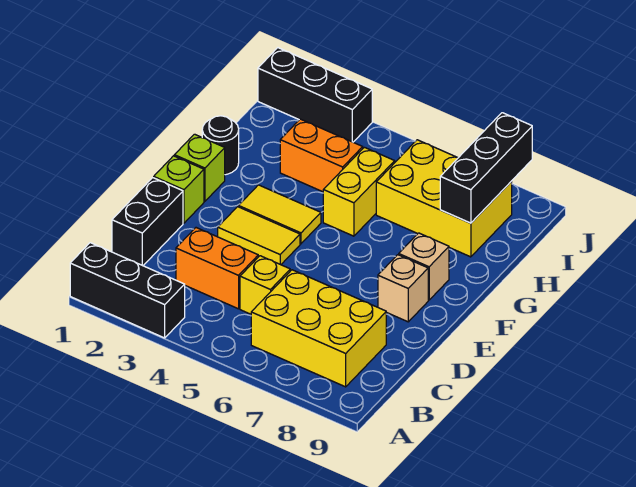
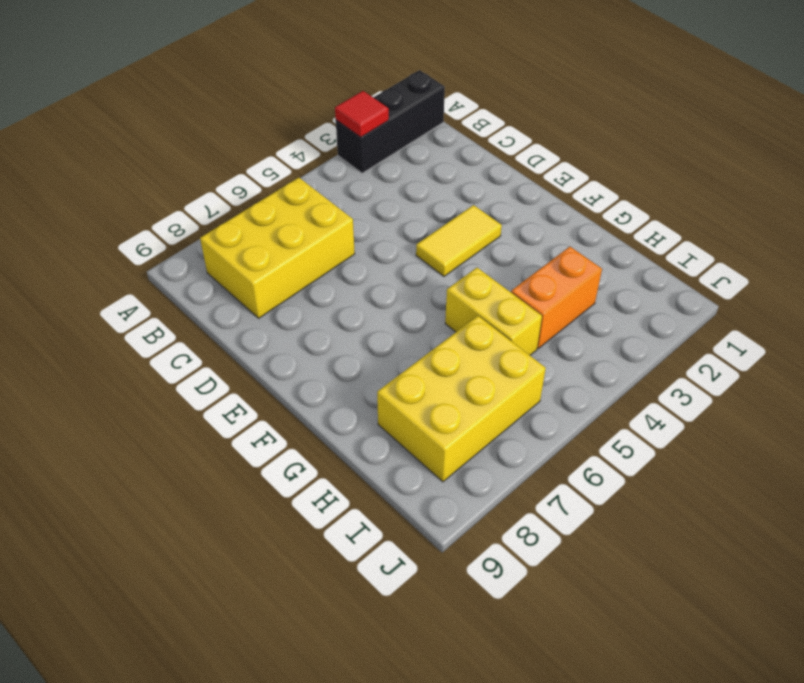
red 1x1 tile [335,91,389,137] -> none
none -> black 1x2 brick [112,178,183,266]
none -> orange 1x2 brick [176,228,258,309]
none -> yellow 1x1 brick [240,256,290,314]

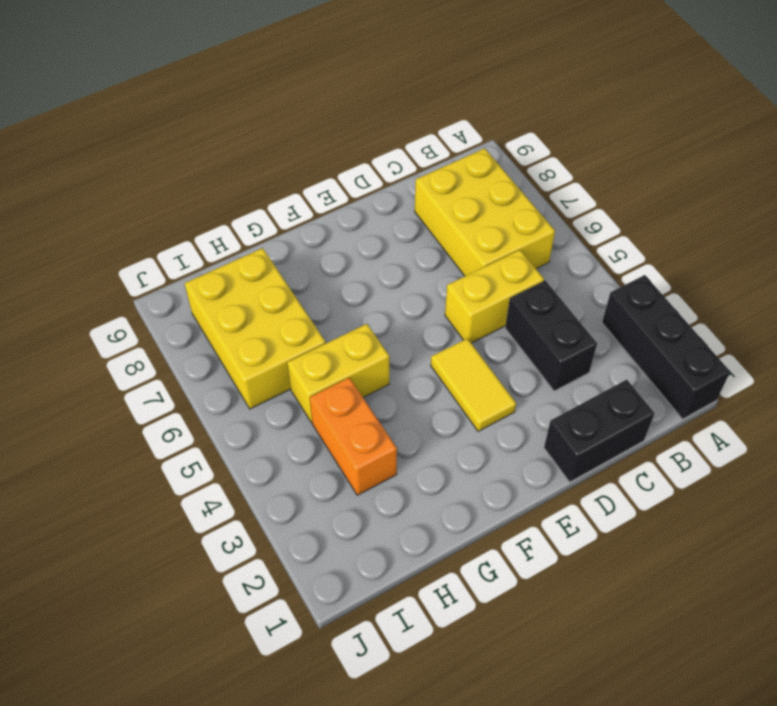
black 1x2 brick [505,281,597,391] -> orange 1x2 brick [176,228,258,309]
yellow 1x2 brick [445,250,544,343] -> yellow 1x1 brick [240,256,290,314]
none -> lime 1x1 brick [154,156,204,223]
none -> tan 1x1 brick [378,255,428,322]
none -> lime 1x1 brick [174,134,225,201]

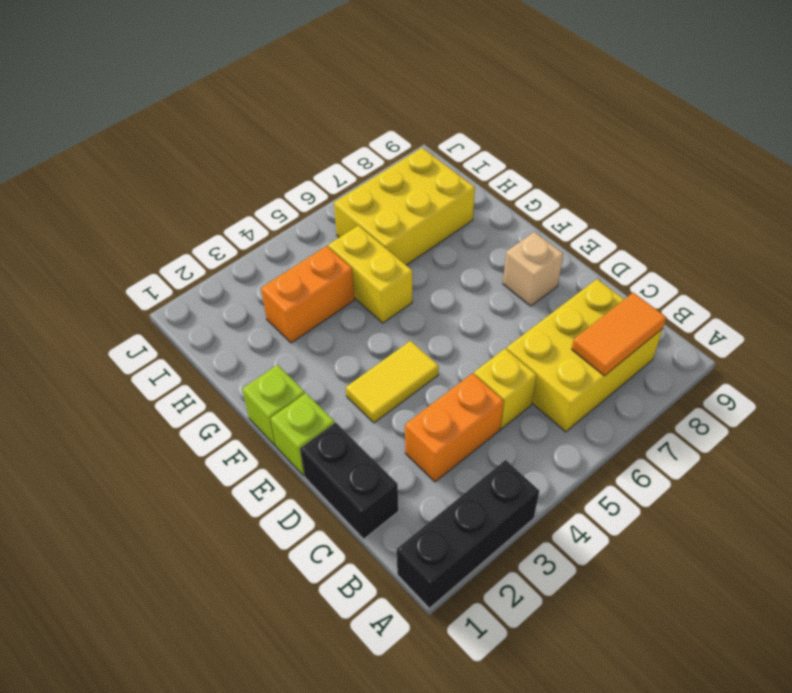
orange 1x2 tile [572,293,666,376] -> none
none -> yellow 1x2 tile [239,185,321,244]
none -> tan 1x1 brick [399,233,449,300]
none -> black 1x1 round brick [202,116,239,175]

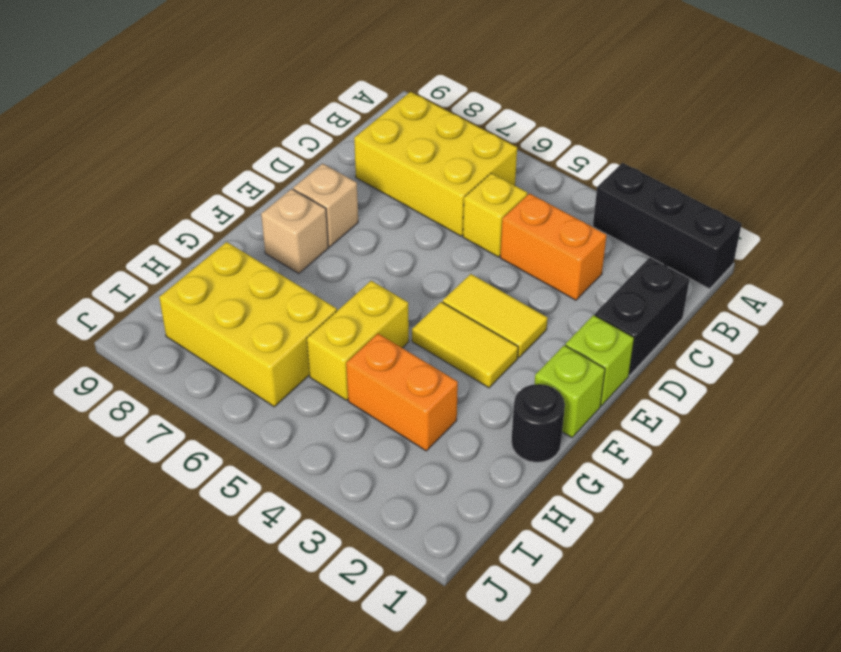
none -> black 1x3 brick [258,48,372,142]
none -> black 1x3 brick [440,113,532,223]

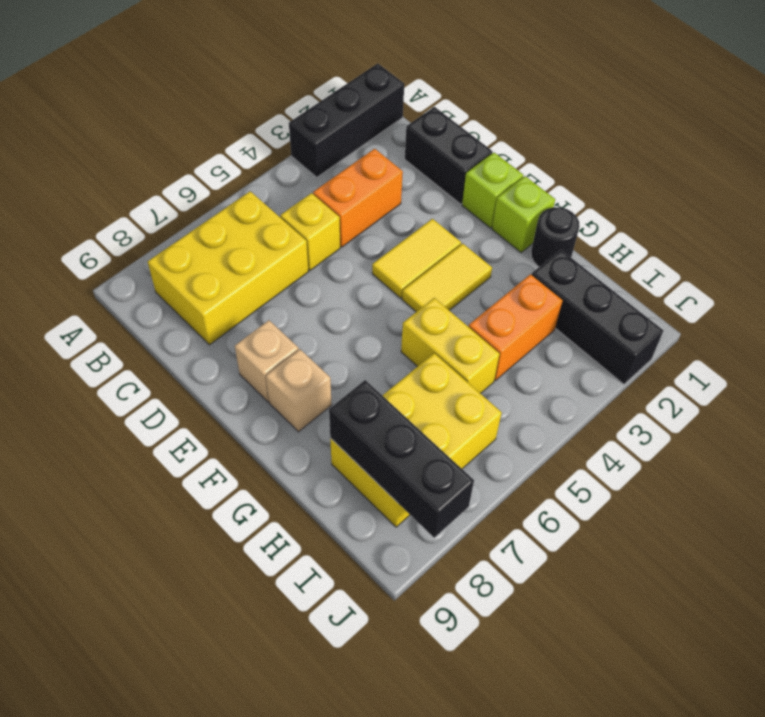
black 1x3 brick [532,250,664,384] -> black 1x3 brick turned to [258,48,372,142]

